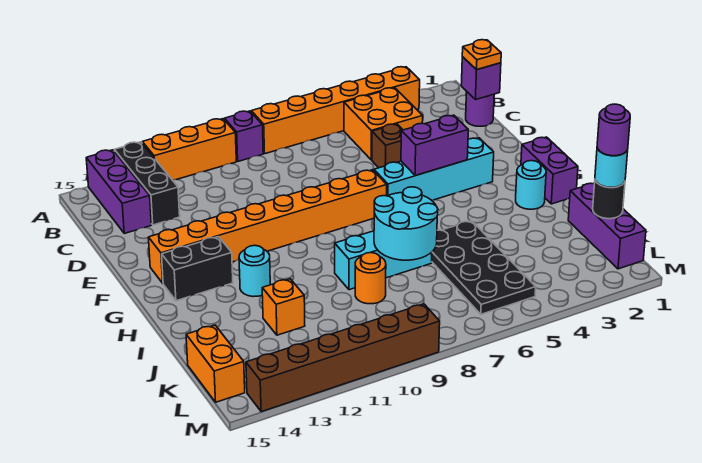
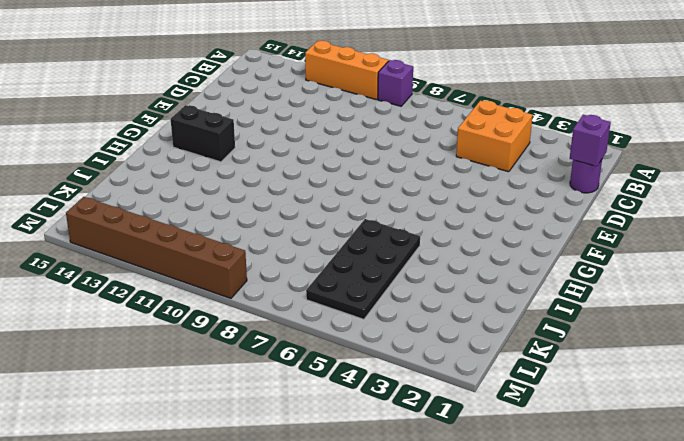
none -> orange 1x6 brick [251,67,420,154]
none -> black 1x3 brick [115,142,180,225]
none -> purple 1x3 brick [86,150,151,233]

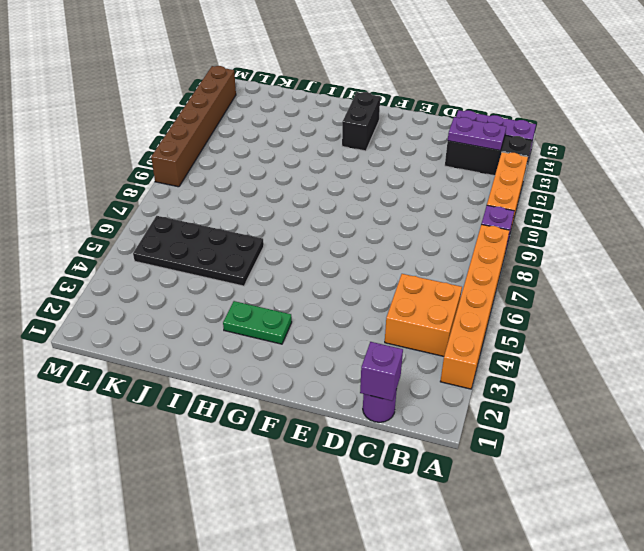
purple 1x2 plate [448,117,506,151] -> none
green 1x2 plate [223,301,292,344] -> none
none -> brown 1x1 brick [372,124,403,168]
none -> cyan 1x4 brick [374,138,494,200]
none -> orange 1x8 brick [148,170,387,283]

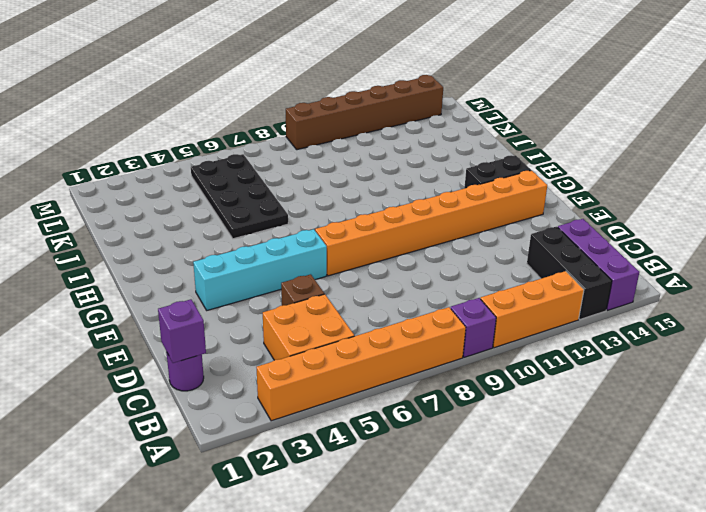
none -> purple 1x2 brick [521,137,578,204]
none -> cyan 1x1 round brick [516,161,546,209]
none -> cyan 1x1 round brick [239,245,270,297]

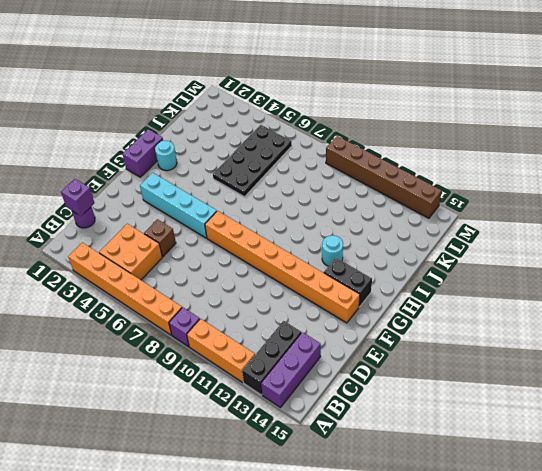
none -> cyan 1x3 brick [335,231,432,290]
none -> purple 1x3 brick [568,183,646,269]
none -> orange 1x1 round brick [355,253,386,304]

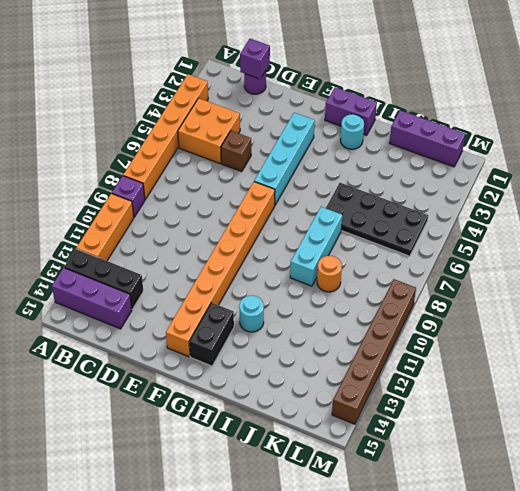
none -> orange 1x1 brick [262,279,305,335]
none -> orange 1x2 brick [186,325,245,402]
none -> purple 1x2 brick [401,115,468,176]

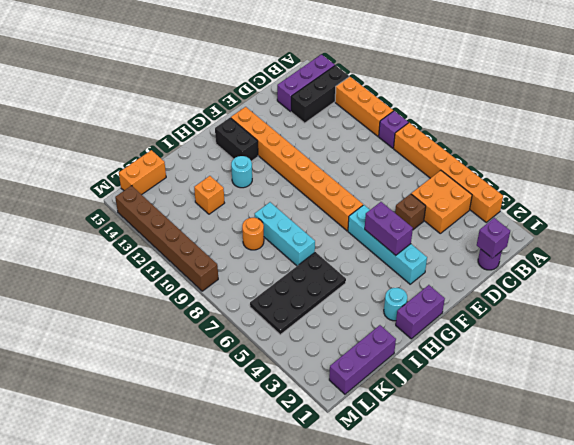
none -> cyan 2x2 round brick [374,187,438,260]
none -> black 1x1 round brick [593,181,625,219]
none -> orange 1x1 plate [462,40,501,70]

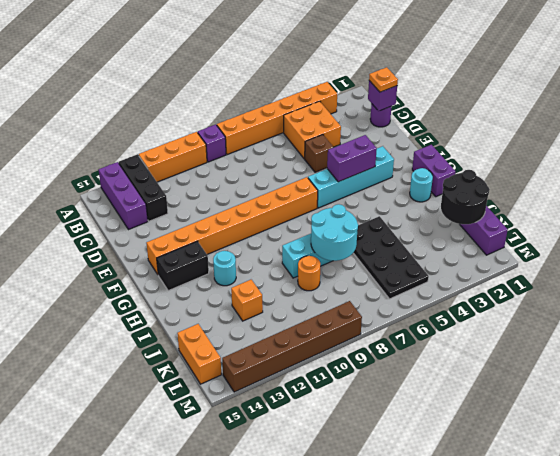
black 2x2 round brick [441,170,490,224] -> black 1x1 round brick [593,181,625,219]
none -> cyan 1x1 round brick [595,148,628,187]
none -> purple 1x1 round brick [597,104,630,156]

